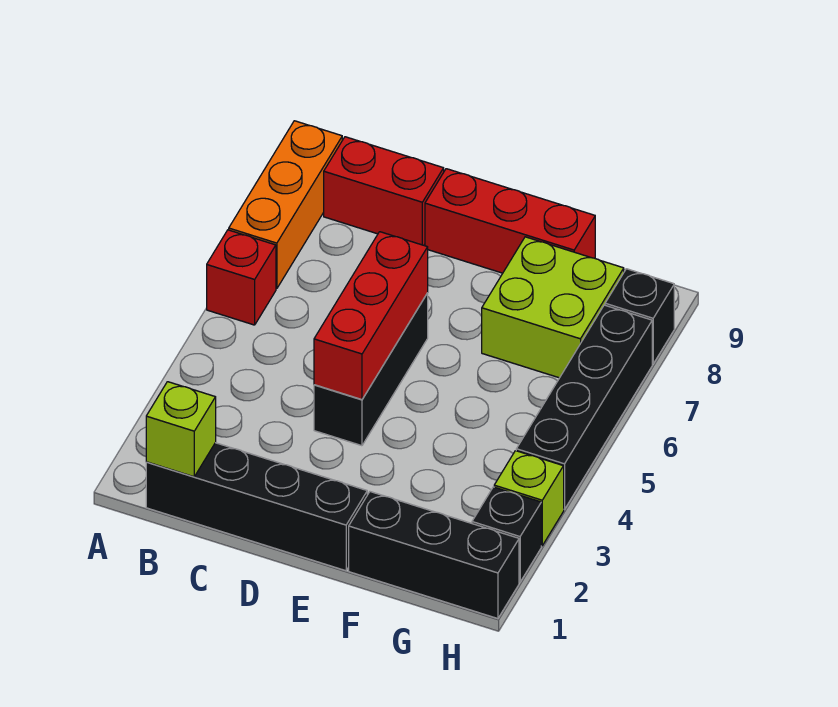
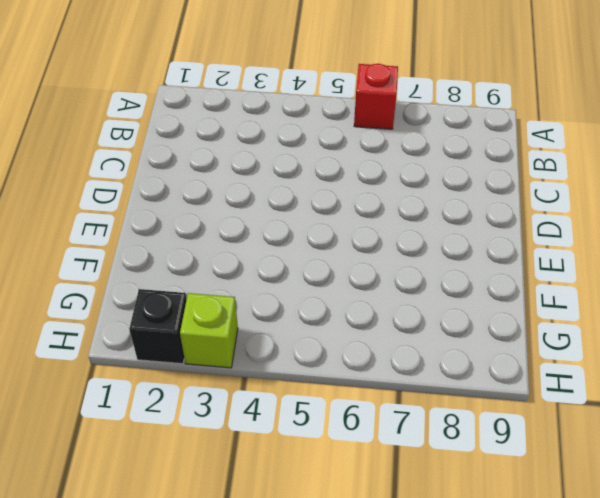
none -> orange 1x3 brick [229,121,342,289]
none -> black 1x4 brick [146,443,367,571]
none -> red 1x2 brick [324,137,444,245]

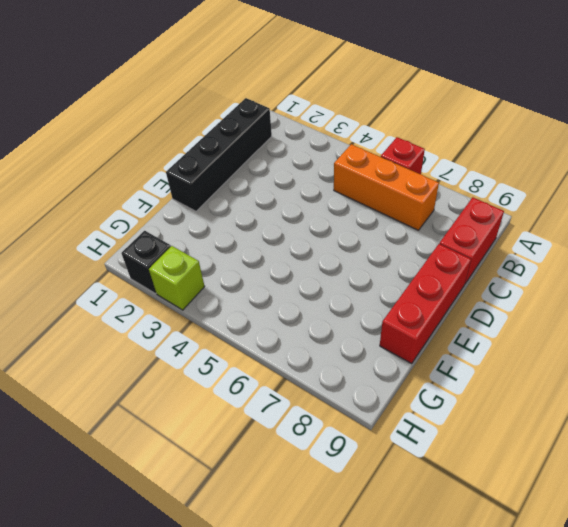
orange 1x3 brick [334,144,439,230] -> orange 1x3 brick moved to [229,121,342,289]
none -> black 1x3 brick [314,293,428,446]
none -> black 1x3 brick [349,492,519,619]
none -> lime 2x2 brick [482,237,624,378]

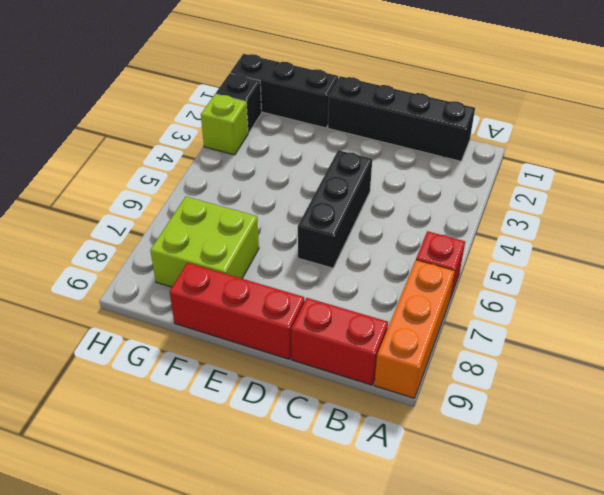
none -> black 1x4 brick [516,305,652,509]
none -> black 1x1 brick [605,269,674,364]
none -> lime 1x1 brick [146,382,216,477]

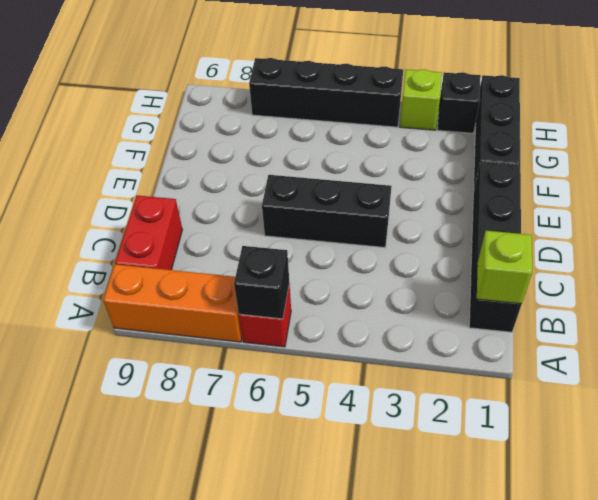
black 1x1 brick [234,246,289,319] -> black 1x1 brick moved to [605,269,674,364]
none -> red 1x3 brick [425,169,595,273]
none -> lime 2x2 brick [482,237,624,378]
none -> red 1x3 brick [314,232,428,400]

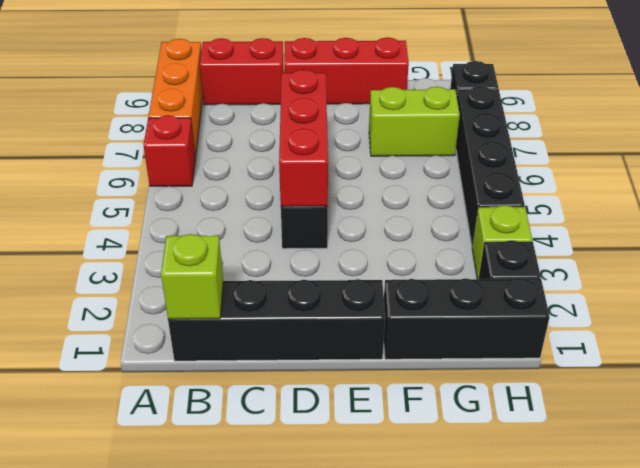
lime 1x2 brick [369,87,460,156] -> lime 2x2 brick [482,237,624,378]

